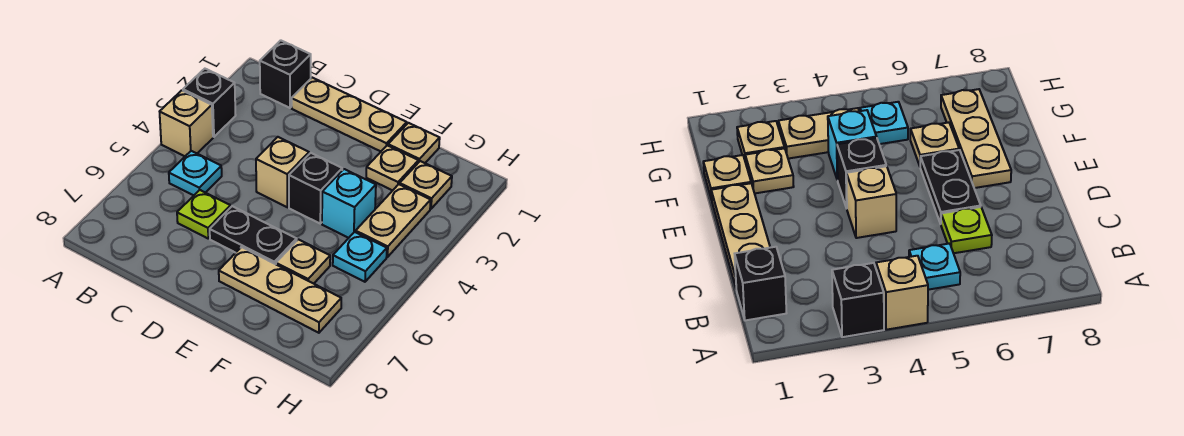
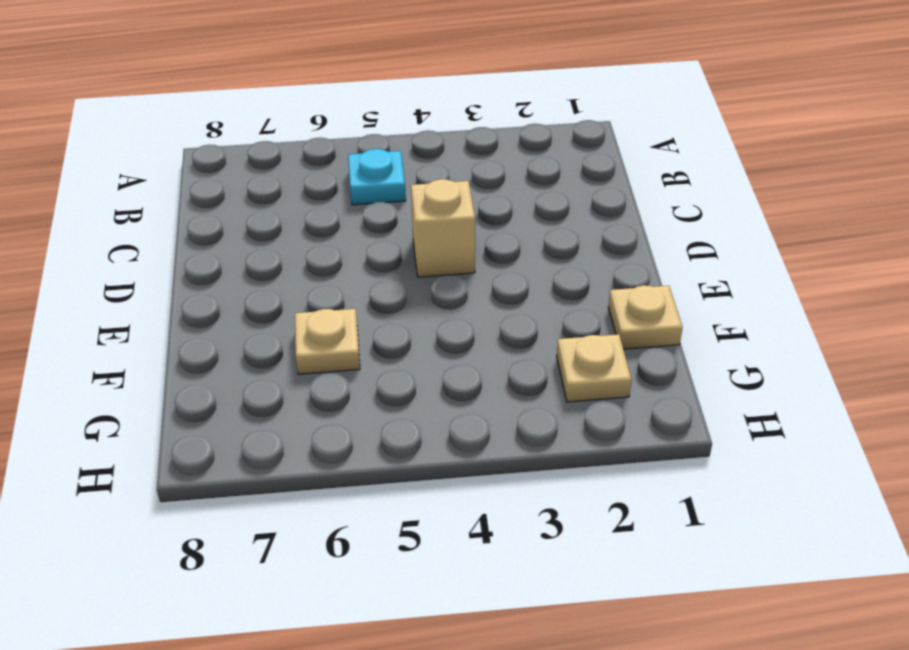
none -> black 1x1 brick [183,69,236,137]
none -> tan 1x1 brick [160,90,213,156]
none -> black 1x1 brick [260,40,311,108]

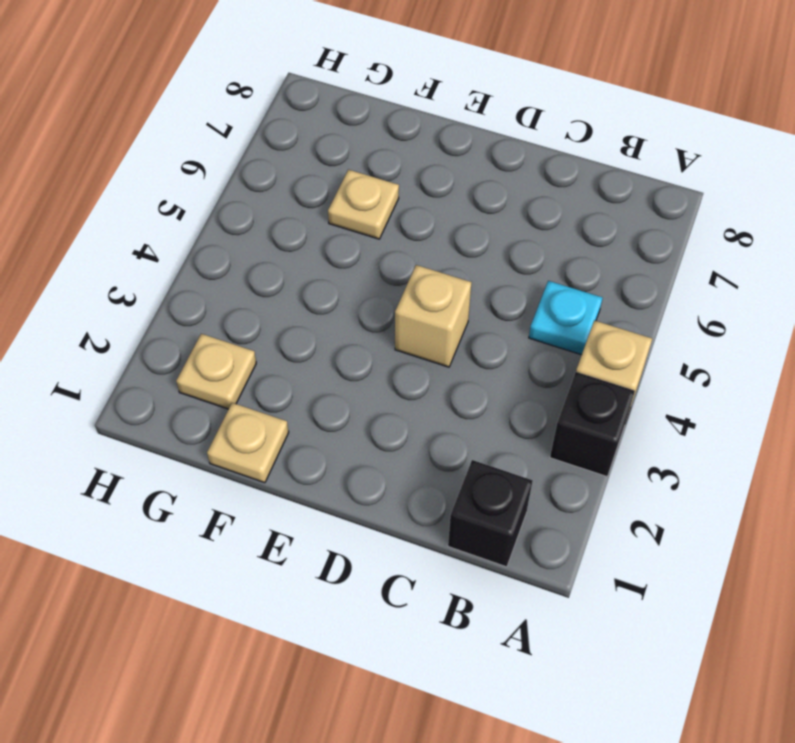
none -> tan 1x3 plate [292,78,407,151]
none -> lime 1x1 plate [177,190,231,238]
none -> black 1x2 plate [210,206,297,264]

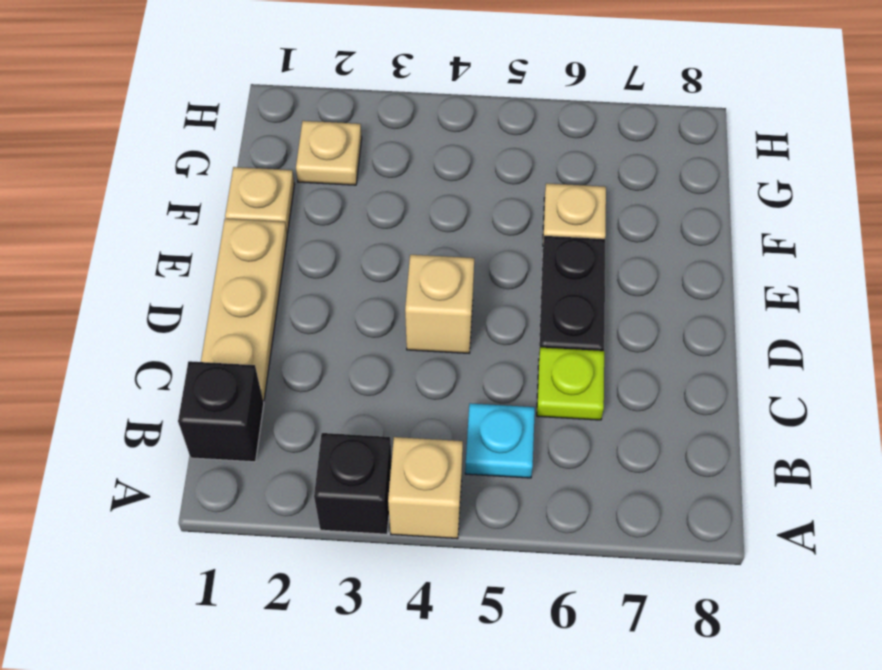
none -> black 1x1 brick [289,153,342,223]
none -> tan 1x3 plate [219,247,341,333]
none -> tan 1x1 plate [366,145,419,190]

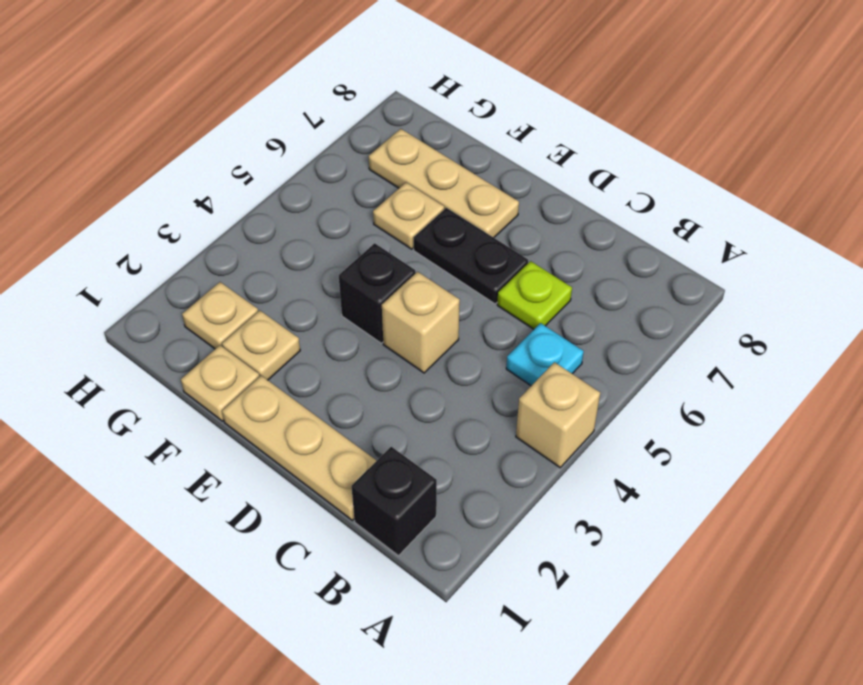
none -> black 1x1 brick [183,69,236,137]
none -> cyan 1x1 brick [322,169,376,238]
none -> tan 1x2 plate [356,184,431,257]

